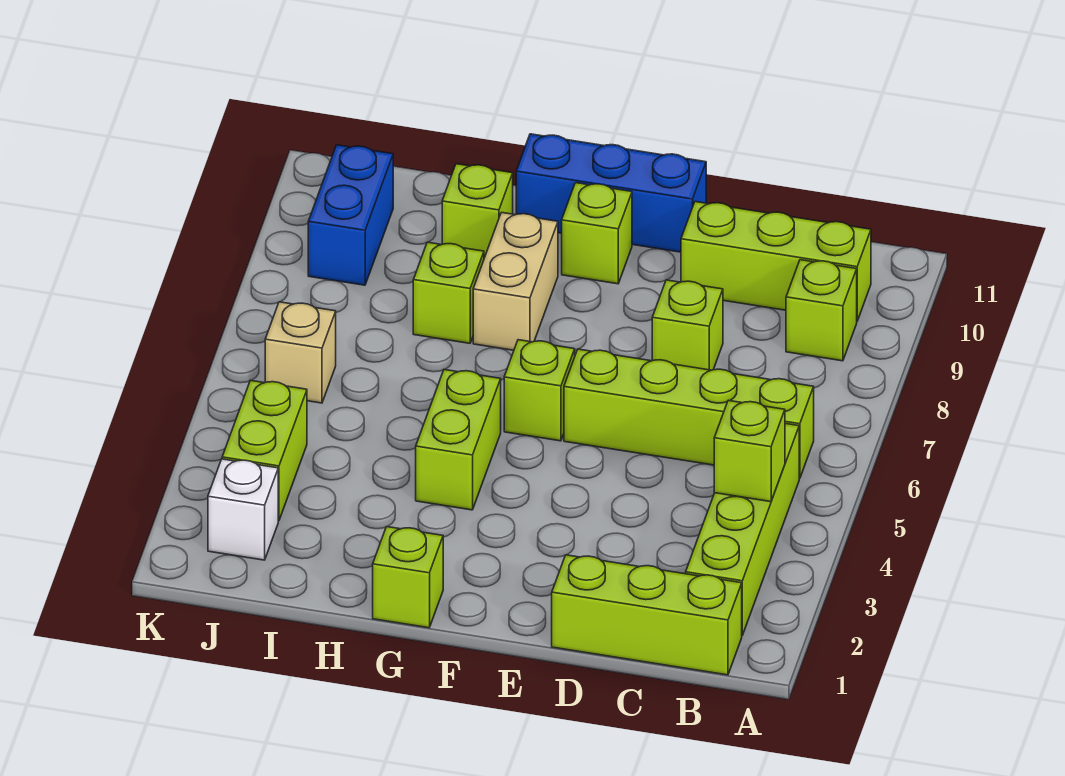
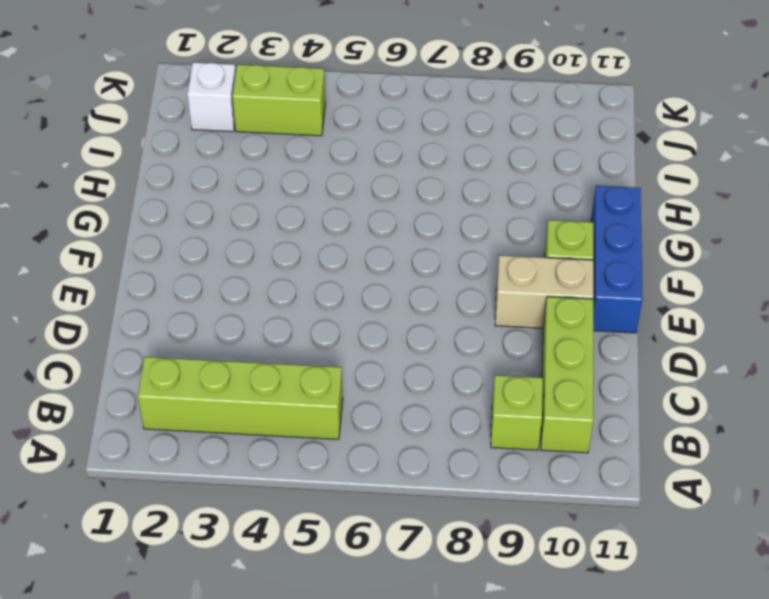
tan 1x2 brick [495,255,593,328] -> tan 1x2 brick moved to [473,212,558,350]
none -> lime 1x3 brick [552,555,742,675]
none -> lime 1x4 brick [564,349,814,479]
none -> lime 1x1 brick [652,280,723,370]

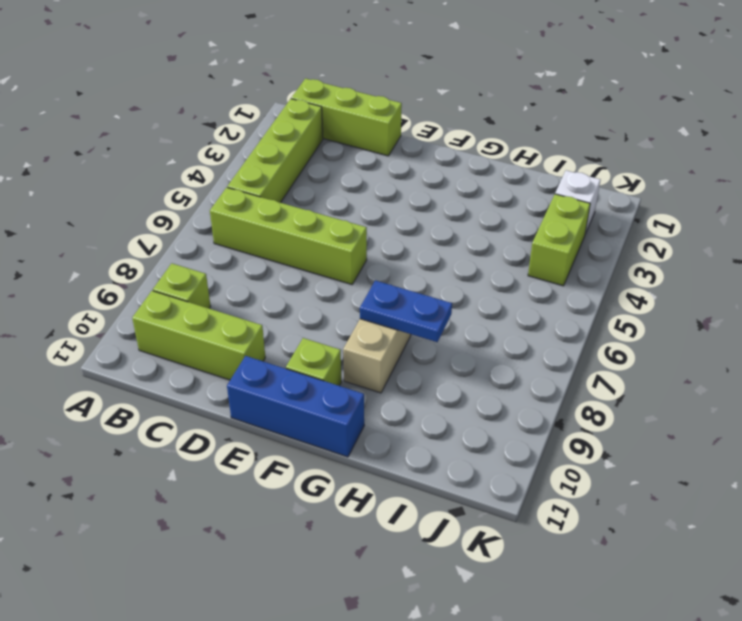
blue 1x2 plate [360,280,452,342] -> none
none -> lime 1x1 brick [652,280,723,370]
none -> lime 1x1 brick [504,340,575,441]
none -> lime 1x1 brick [373,527,443,628]

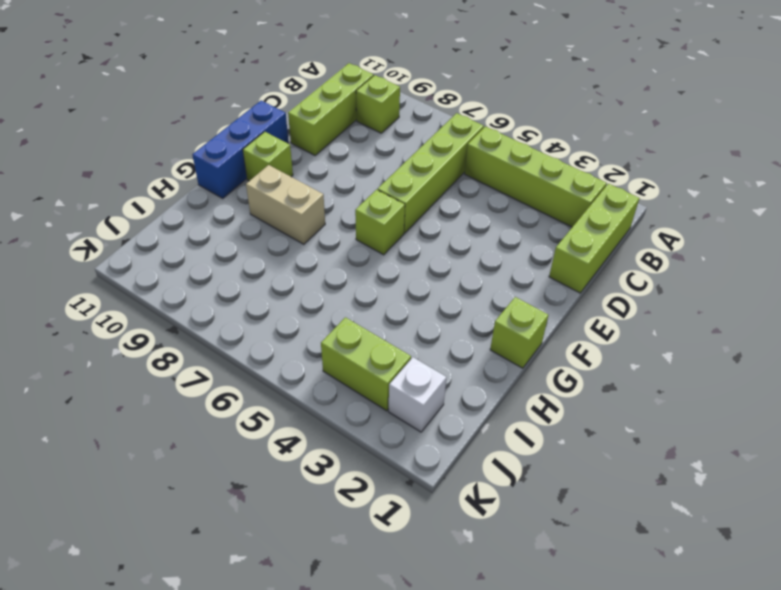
none -> lime 1x1 brick [652,280,723,370]
none -> lime 1x2 brick [416,370,501,510]
none -> lime 1x1 brick [413,242,484,343]

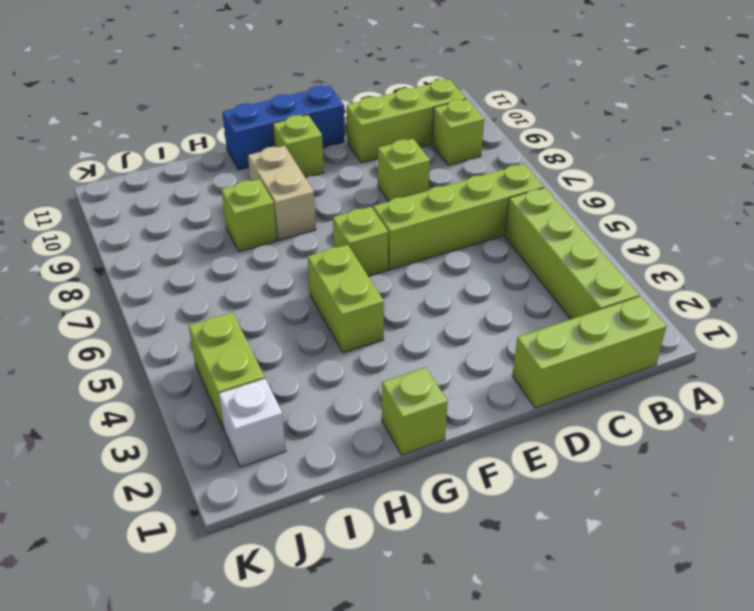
none -> lime 1x1 brick [442,164,513,258]
none -> tan 1x1 brick [265,302,336,403]
none -> blue 1x2 brick [308,145,393,285]

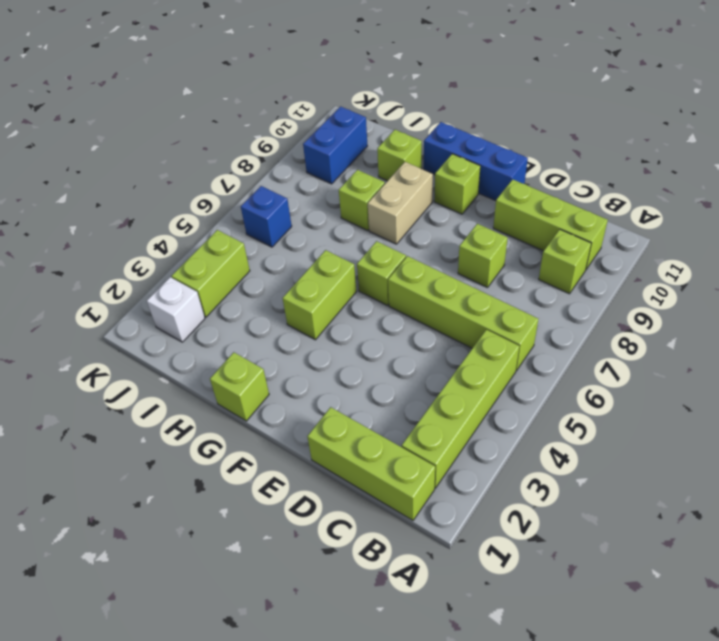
blue 1x1 brick [241,186,292,247] -> tan 1x1 brick [265,302,336,403]
none -> lime 1x1 brick [714,400,785,502]

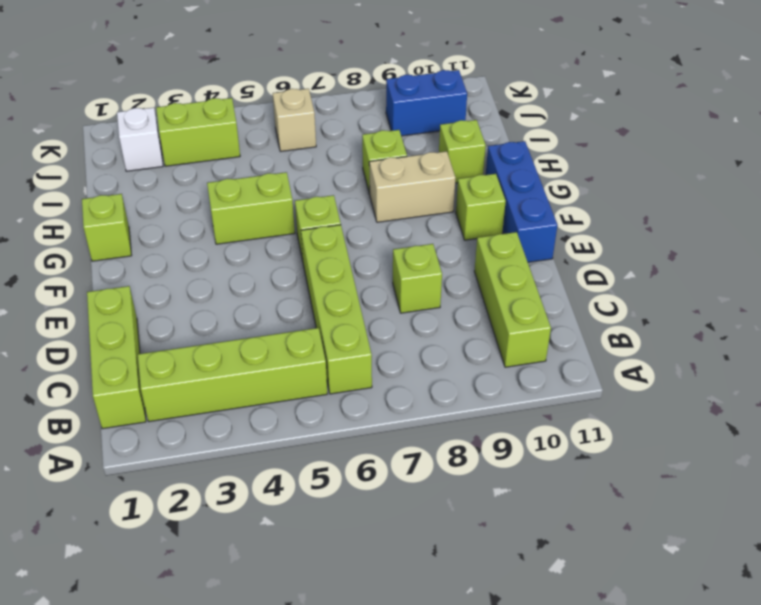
none -> lime 1x1 brick [786,260,857,361]
none -> lime 1x1 brick [714,400,785,502]

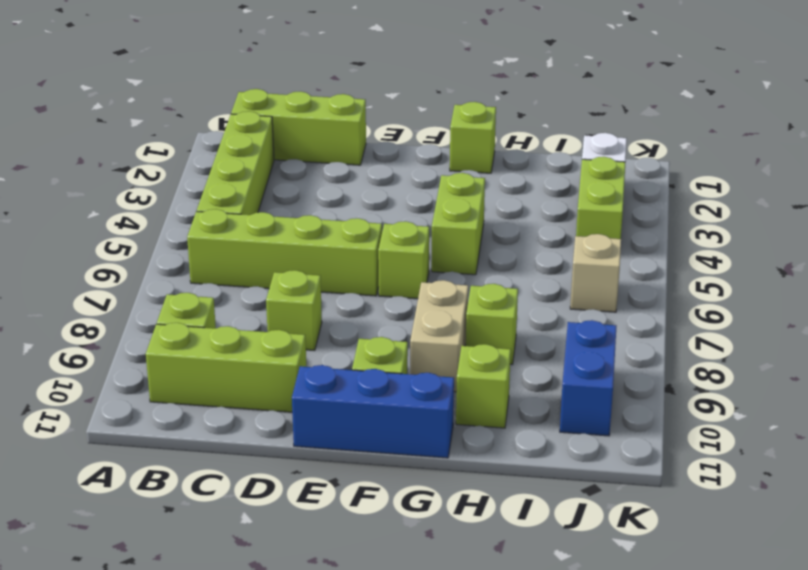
none -> lime 1x1 brick [714,400,785,502]

